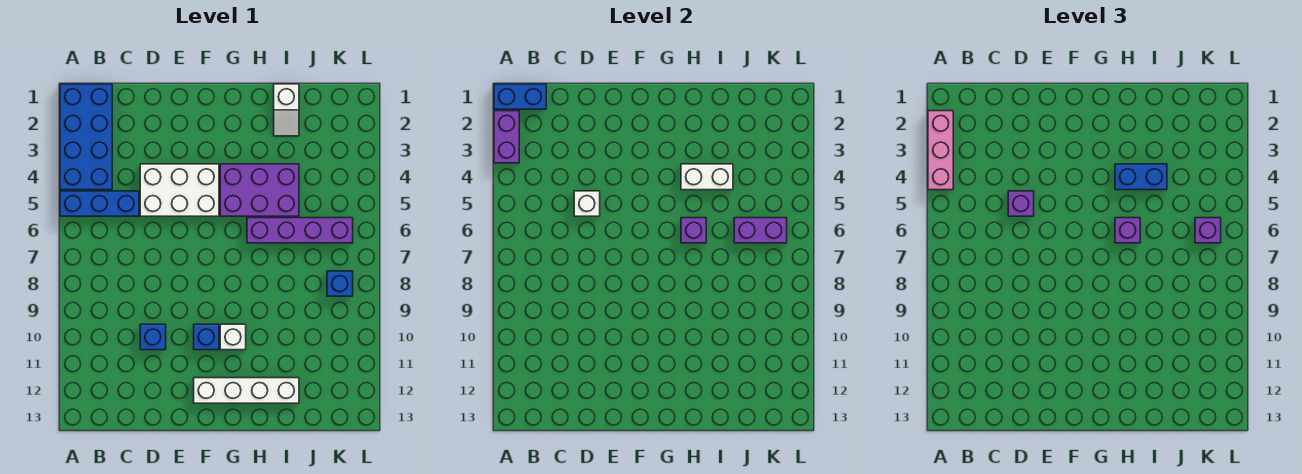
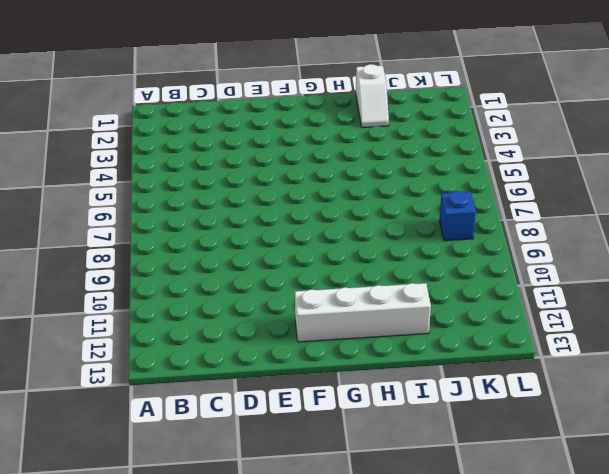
none -> blue 2x4 brick [60,84,112,190]
none -> blue 1x3 brick [60,191,139,216]
none -> white 2x3 brick [140,164,219,216]

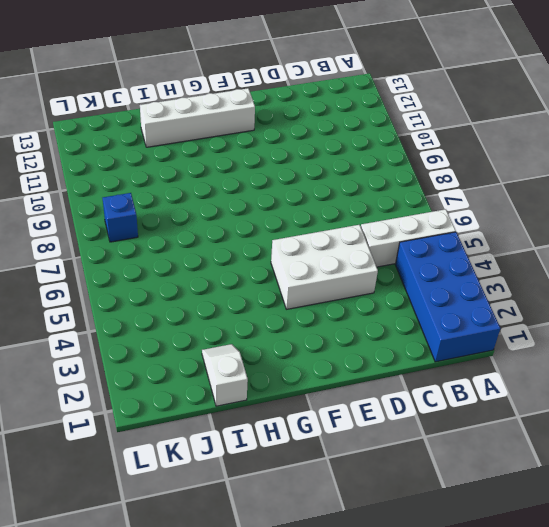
white 1x3 brick [361,209,456,267] -> blue 1x3 brick [60,191,139,216]
none -> blue 1x1 brick [140,324,166,350]
none -> blue 1x1 brick [194,324,219,350]
none -> purple 2x3 brick [220,164,299,216]

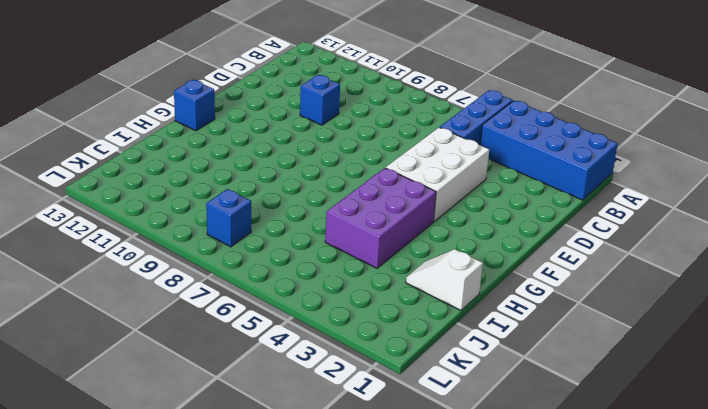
blue 1x1 brick [174,80,215,131] -> blue 1x1 brick moved to [194,324,219,350]
none -> white 1x4 brick [194,378,299,403]
none -> white 1x1 brick [220,324,246,350]
none -> purple 1x4 brick [247,218,353,243]

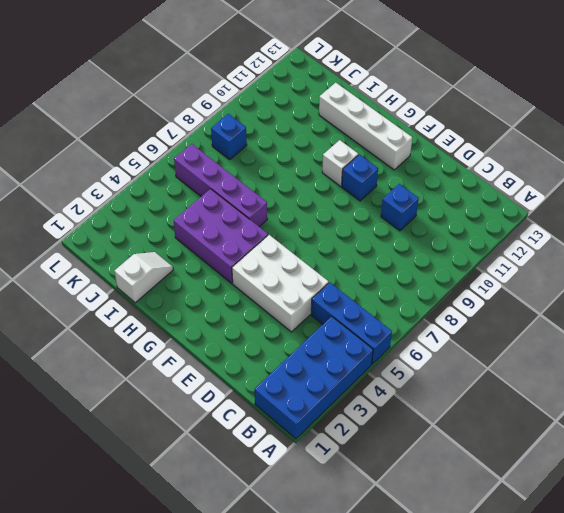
none -> blue 1x2 brick [494,84,546,109]
none -> purple 1x2 brick [494,111,519,163]
none -> white 1x1 brick [574,191,600,216]

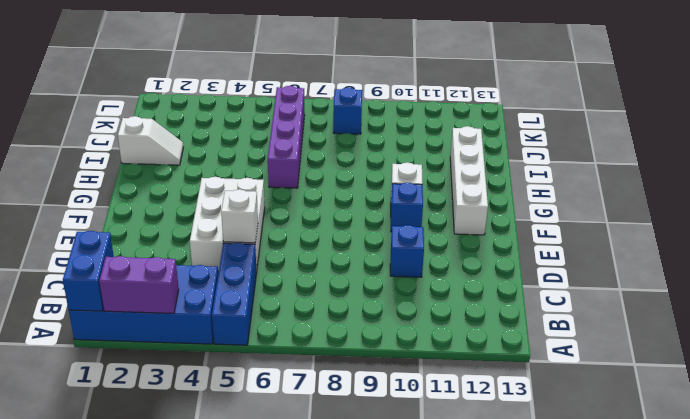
none -> purple 2x3 brick [220,164,299,216]
none -> white 1x2 brick [681,164,733,190]
none -> purple 1x1 brick [681,218,706,243]

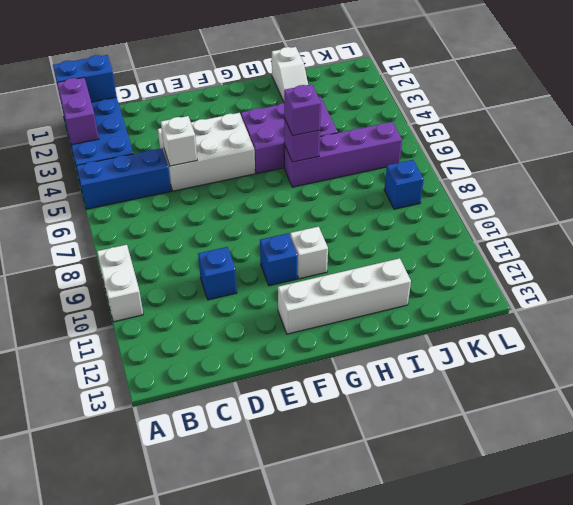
white 1x2 brick [97,245,143,322] -> white 1x2 brick turned to [681,164,733,190]
none -> purple 1x2 brick [734,218,787,243]
none -> pink 1x3 brick [928,111,953,190]
none -> purple 1x1 brick [1008,191,1034,216]

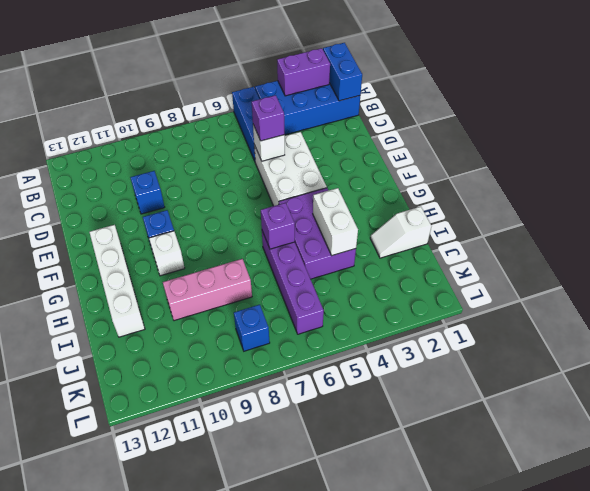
pink 1x3 brick [163,259,252,321] -> pink 1x3 brick moved to [928,111,953,190]
none -> purple 1x2 brick [734,218,787,243]
none -> blue 1x2 brick [1115,164,1167,190]
none -> purple 1x1 brick [1115,218,1140,243]

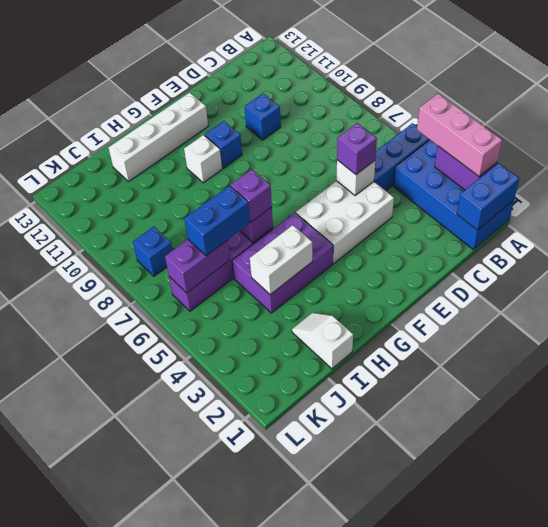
blue 1x2 brick [184,186,250,256] -> blue 1x2 brick moved to [1115,164,1167,190]
none -> purple 1x1 brick [1195,218,1221,243]

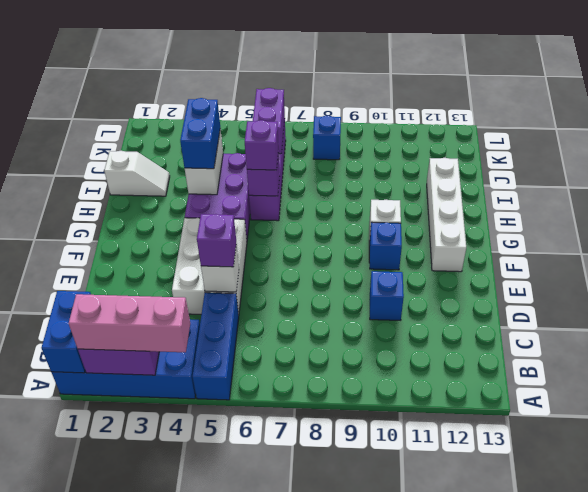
none -> purple 1x1 brick [1195,218,1221,243]

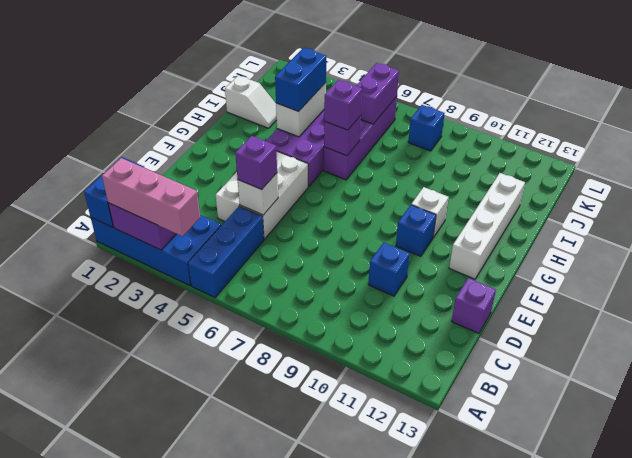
purple 1x1 brick [452,278,496,334] -> purple 1x1 brick moved to [1195,218,1221,243]

